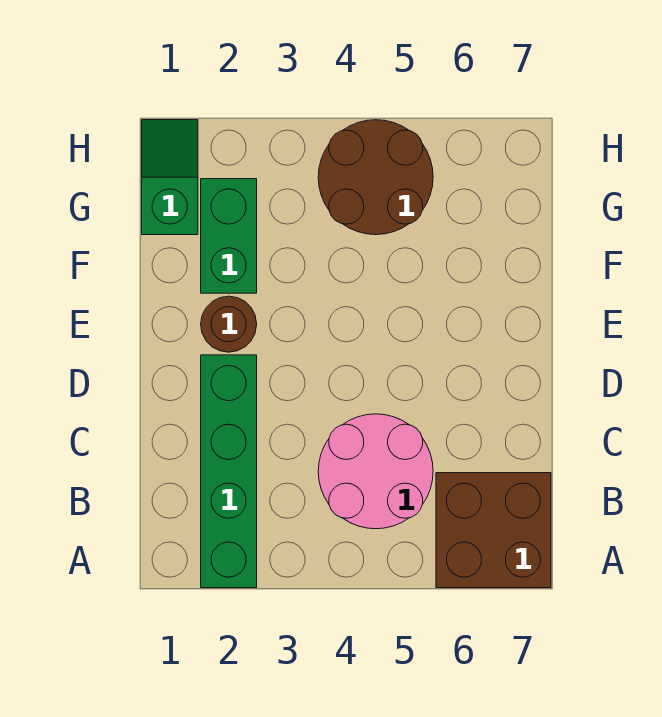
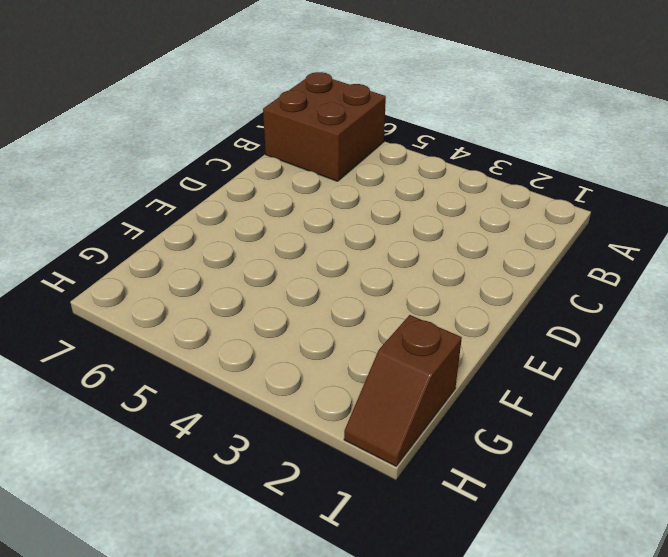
brown 1x2 slope [344,315,462,466] -> green 1x2 slope [142,120,198,235]
none -> green 1x4 brick [201,355,257,588]
none -> pink 2x2 round brick [318,414,433,529]

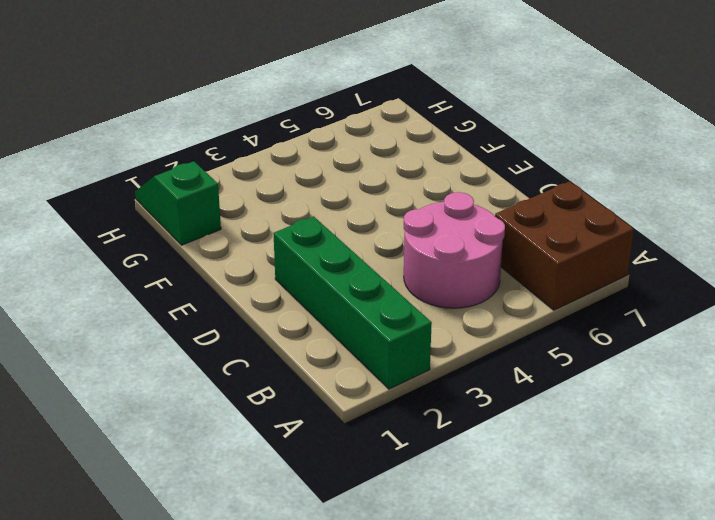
none -> brown 1x1 round brick [201,296,257,352]
none -> green 1x2 brick [201,179,257,293]

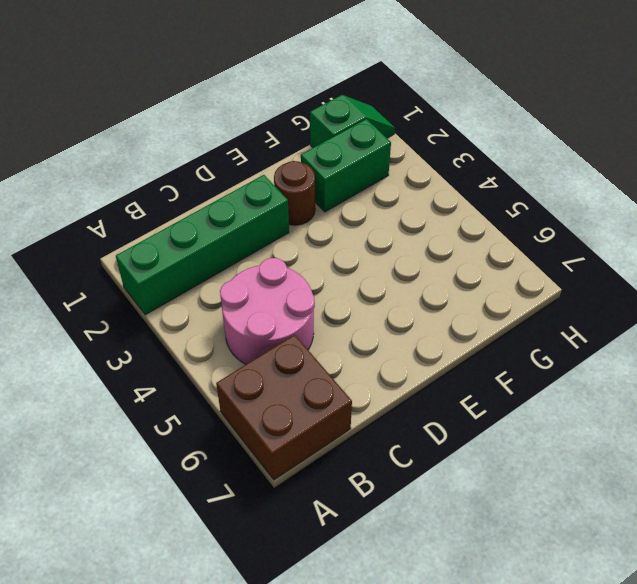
none -> brown 2x2 round brick [318,120,433,235]

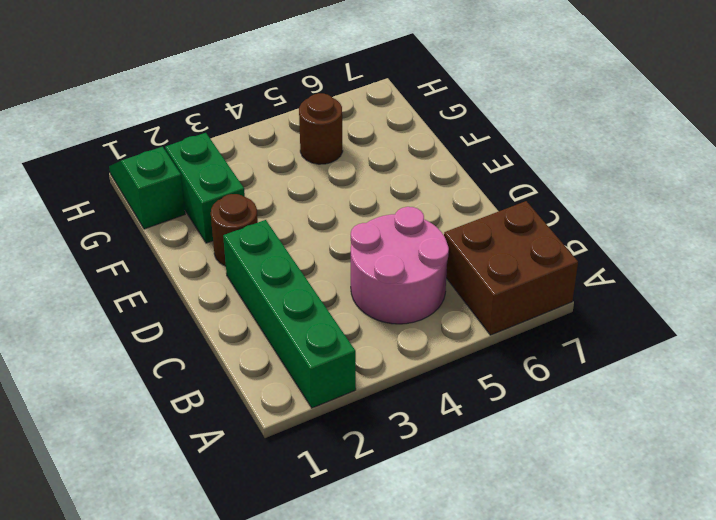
brown 1x1 round brick [299,93,343,164] -> brown 2x2 round brick [318,120,433,235]

